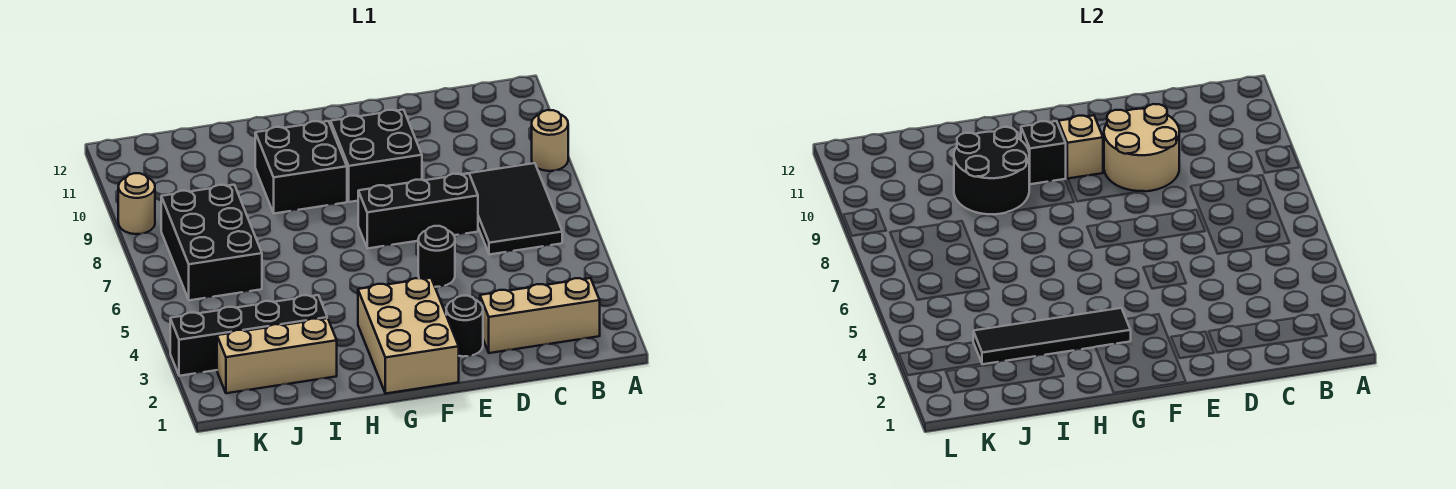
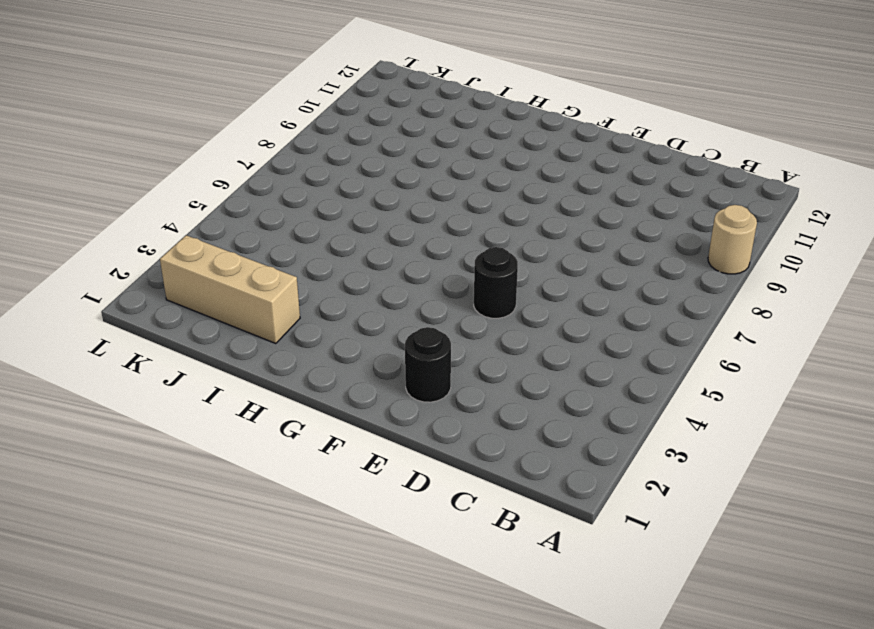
none -> tan 1x3 brick [480,278,600,353]
none -> black 2x3 tile [467,163,562,255]
none -> black 1x3 brick [358,173,478,249]

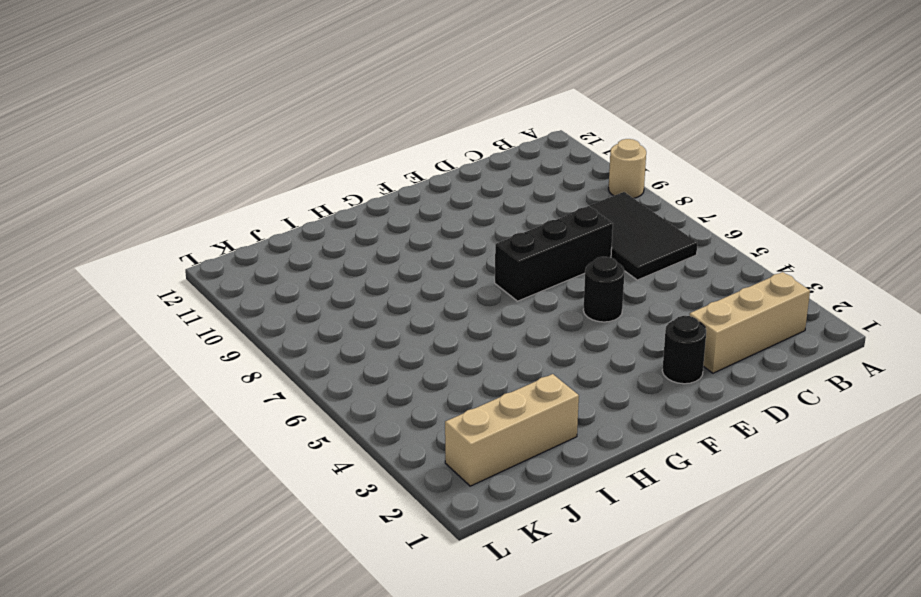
none -> black 2x2 brick [331,110,422,202]
none -> tan 2x3 brick [358,278,459,394]
none -> black 2x2 brick [255,121,347,213]

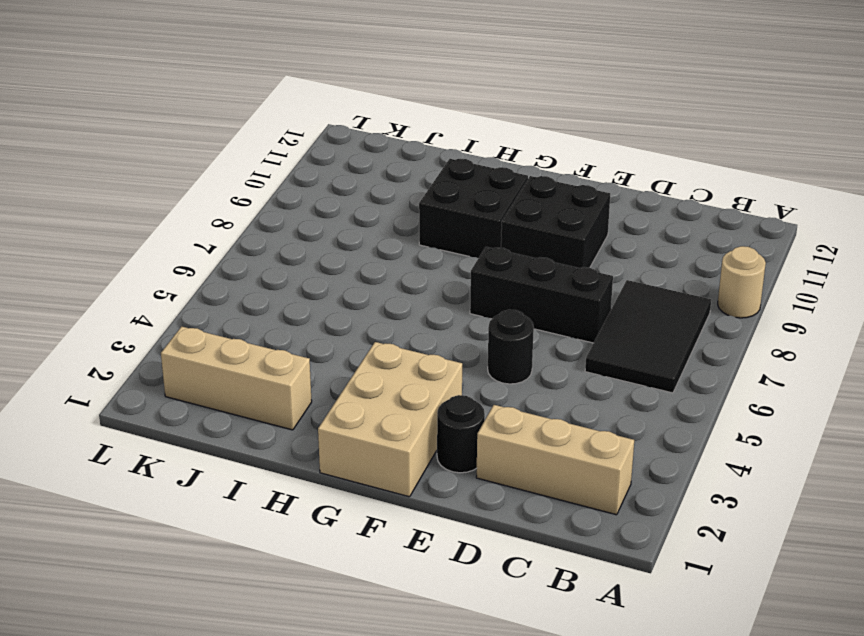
none -> black 1x4 brick [170,295,327,376]
none -> black 2x3 brick [161,185,262,300]
none -> tan 1x1 round brick [118,173,155,234]

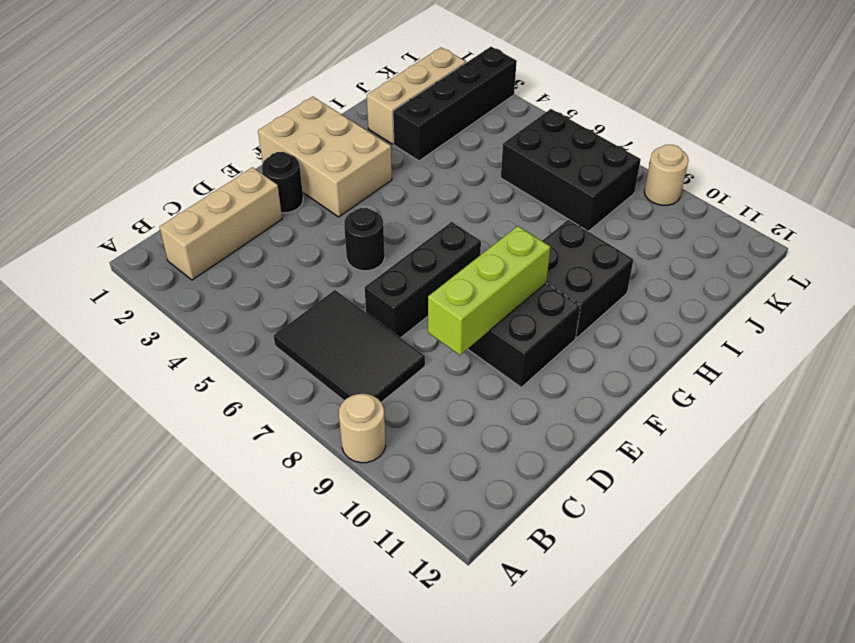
lime 1x3 brick [428,226,550,355] -> tan 2x2 round brick [1104,104,1179,191]
none -> tan 1x1 brick [1059,115,1103,179]
none -> black 1x4 tile [973,308,1131,364]
none -> black 1x1 brick [1021,121,1066,184]

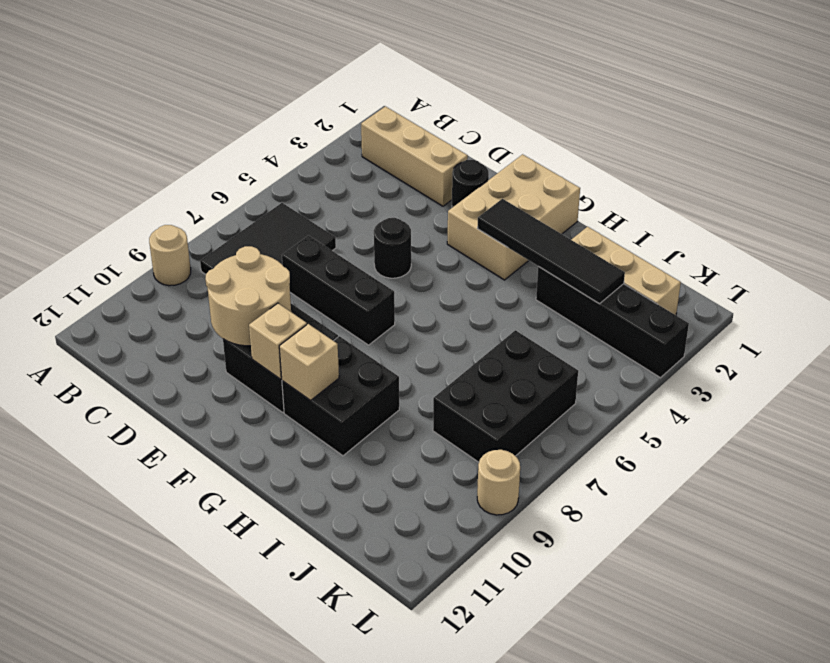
tan 1x1 brick [279,324,339,401] -> black 1x1 brick [1021,121,1066,184]
none -> black 2x2 round brick [954,127,1029,214]

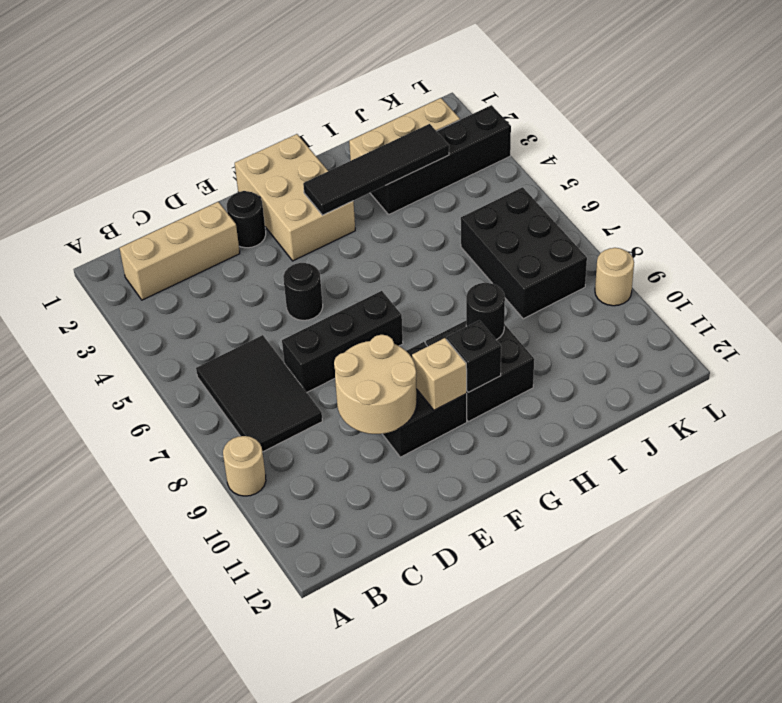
black 1x1 round brick [466,283,505,340] -> black 2x2 round brick [954,127,1029,214]

